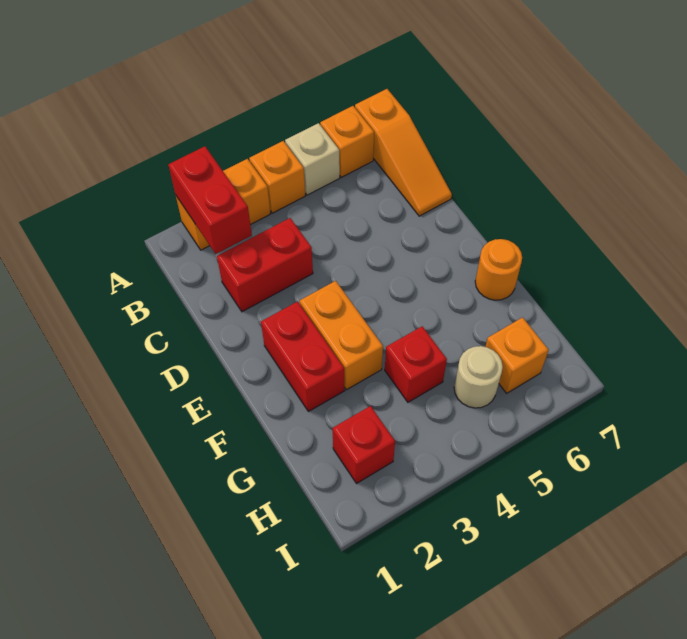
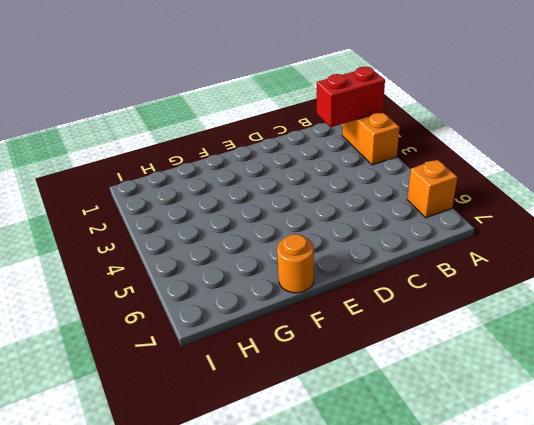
none -> orange 1x1 brick [249,141,305,213]
none -> tan 1x1 brick [285,123,340,195]
none -> orange 1x3 slope [355,89,452,216]

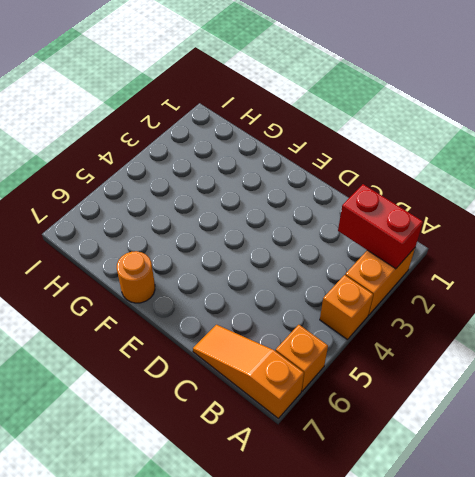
none -> tan 1x1 brick [285,123,340,195]
none -> red 1x2 brick [217,218,313,312]
none -> red 1x2 brick [261,301,345,411]

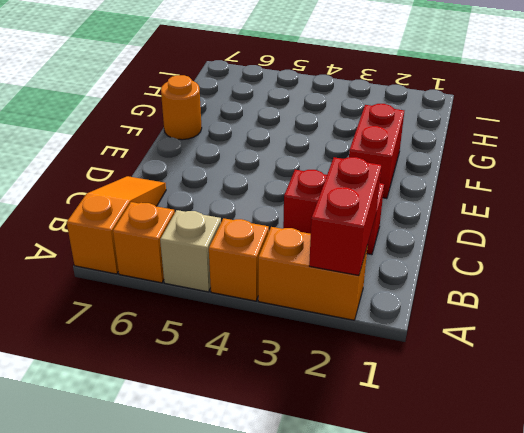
none -> orange 1x2 brick [300,281,383,390]
none -> red 1x1 brick [385,326,447,402]
none -> red 1x1 brick [333,406,395,484]

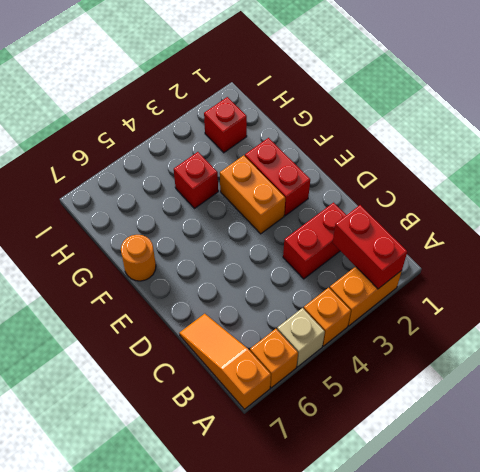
none -> tan 1x1 round brick [454,346,503,408]
none -> orange 1x1 brick [486,317,549,393]

